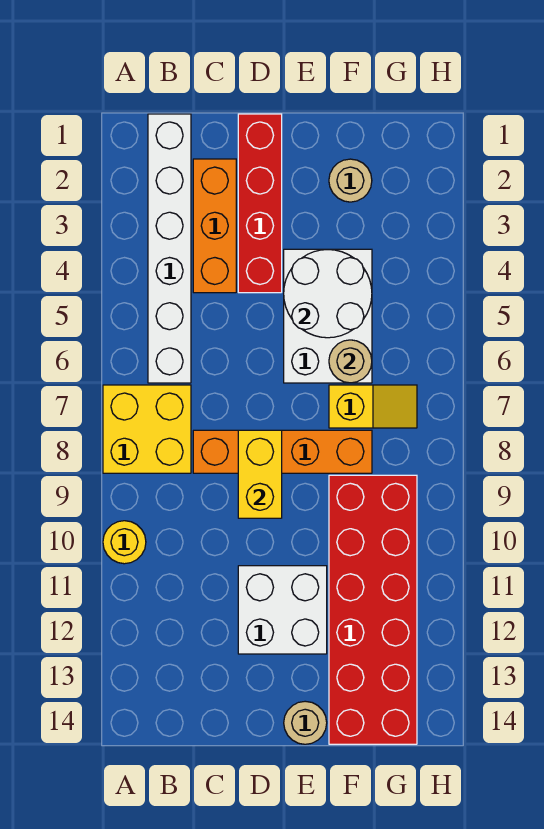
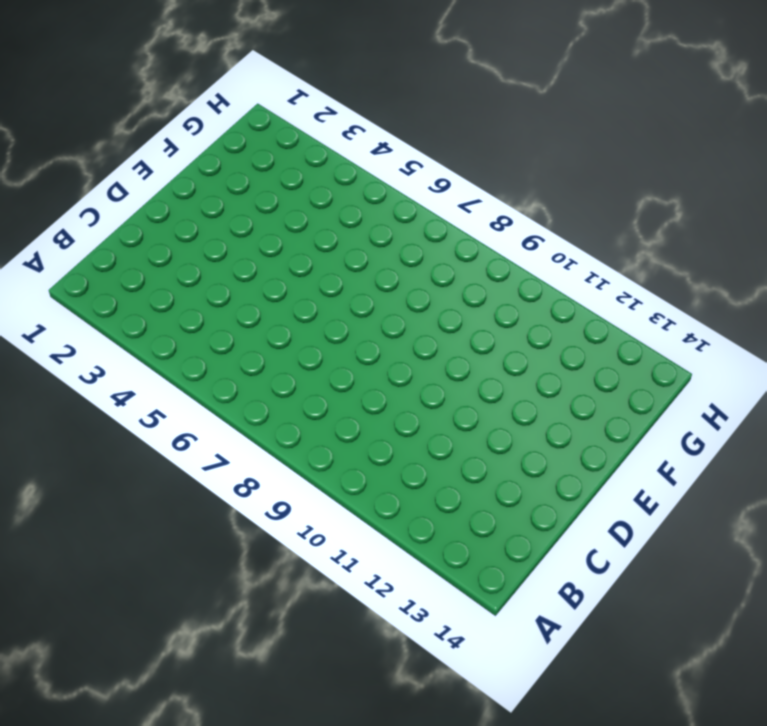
none -> yellow 2x2 brick [103,385,191,473]
none -> yellow 1x1 round brick [103,521,146,564]
none -> white 1x6 brick [148,114,191,383]

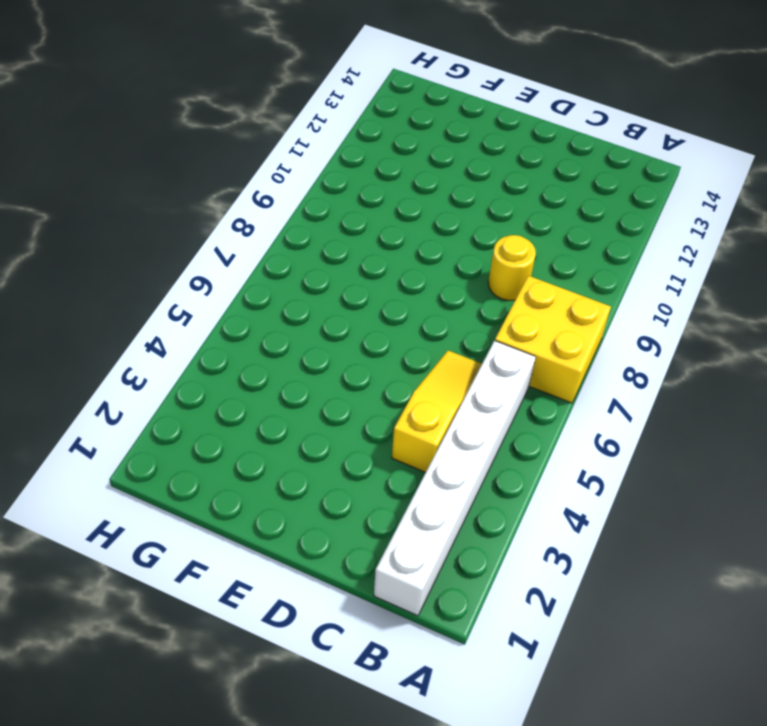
yellow 1x3 slope [392,350,482,472] -> orange 1x3 brick [193,159,236,293]
yellow 1x1 round brick [488,235,536,300] -> yellow 1x1 round brick moved to [103,521,146,564]
none -> orange 1x4 brick [193,430,372,473]
none -> red 1x4 brick [238,114,282,293]
none -> white 2x2 brick [238,566,327,654]

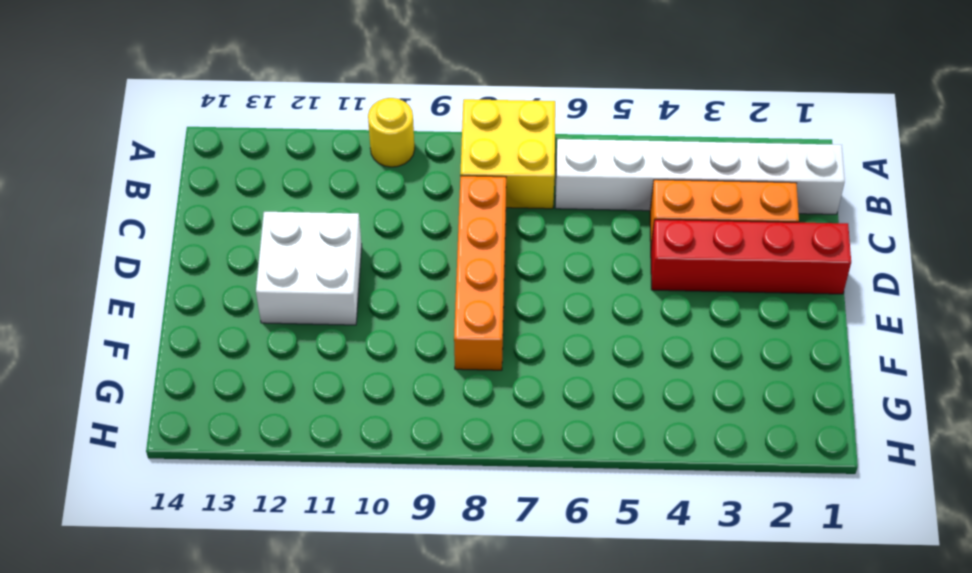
none -> white 2x3 brick [284,249,372,383]
none -> tan 1x1 round brick [284,701,327,744]
none -> tan 1x1 round brick [329,159,372,202]

